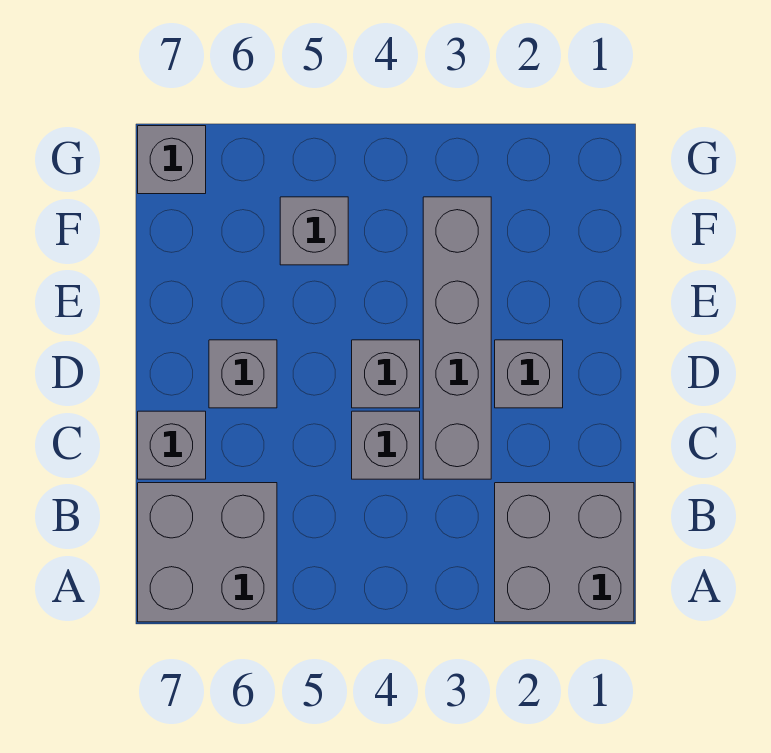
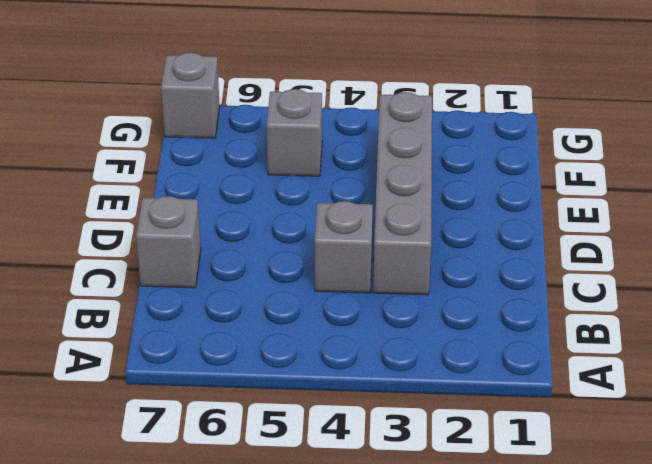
none -> grey 2x2 brick [495,483,634,622]
none -> grey 2x2 brick [138,483,277,622]

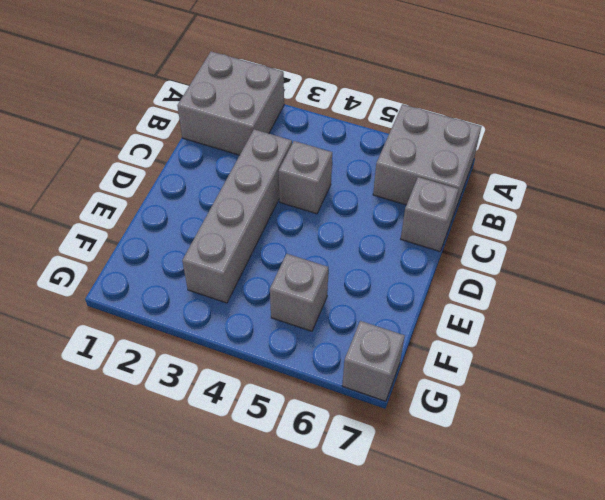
none -> grey 1x1 brick [495,340,563,408]
none -> grey 1x1 brick [352,340,420,408]

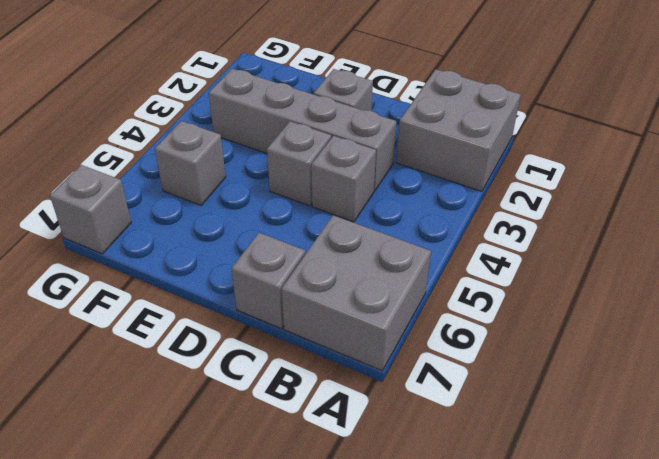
none -> grey 1x1 brick [209,340,277,408]

